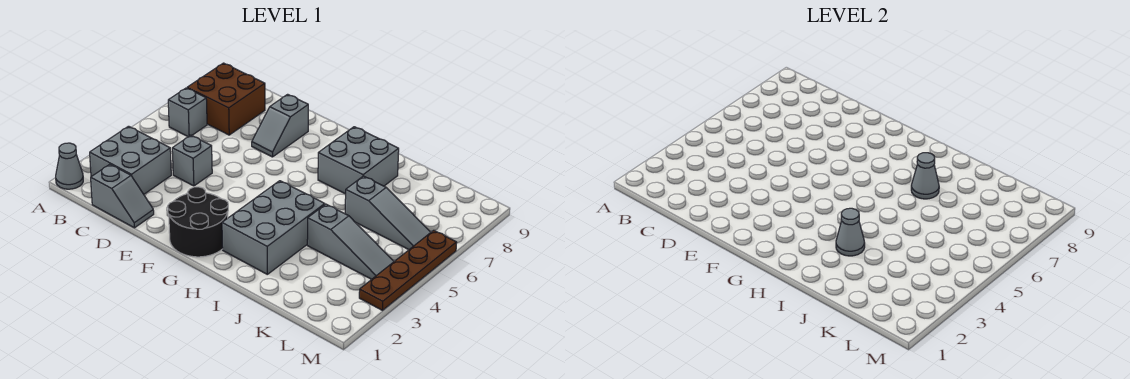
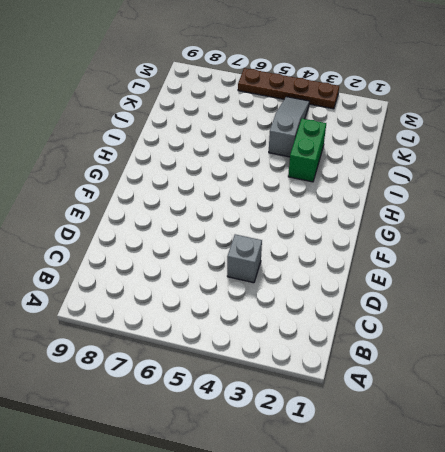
green 1x2 brick [288,119,326,182] -> grey 2x3 brick [222,181,325,274]
none -> grey 1x1 cone [56,143,83,189]
none -> grey 2x2 brick [90,126,171,194]
none -> grey 1x1 brick [168,88,207,137]

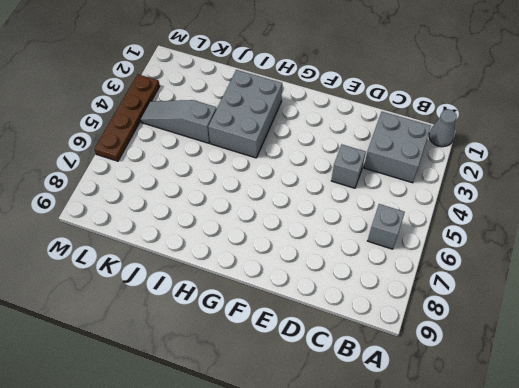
none -> brown 2x2 brick [187,63,265,135]
none -> grey 1x2 slope [91,164,154,228]
none -> grey 1x2 slope [252,94,308,157]

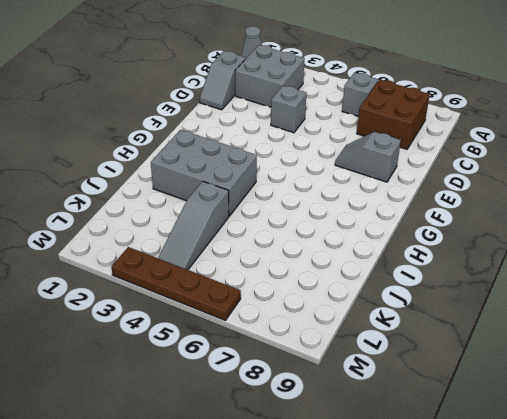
none -> black 2x2 round brick [168,187,228,257]
none -> grey 2x2 brick [318,127,399,194]
none -> grey 1x3 slope [345,176,431,250]

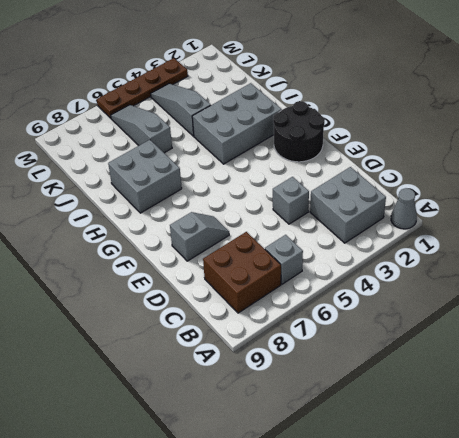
none -> grey 1x2 slope [91,164,154,228]
none -> grey 1x1 cone [836,208,865,256]
none -> grey 1x1 cone [911,153,939,199]

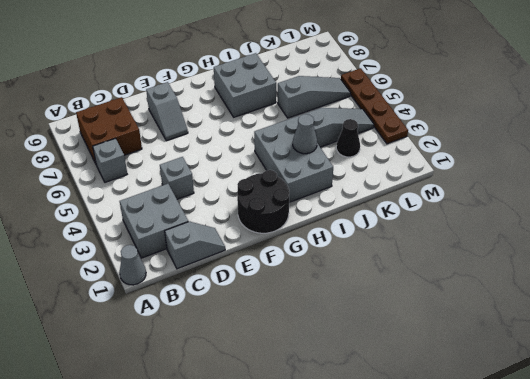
black 1x1 cone [336,119,360,157] -> none
none -> grey 1x1 cone [911,153,939,199]

